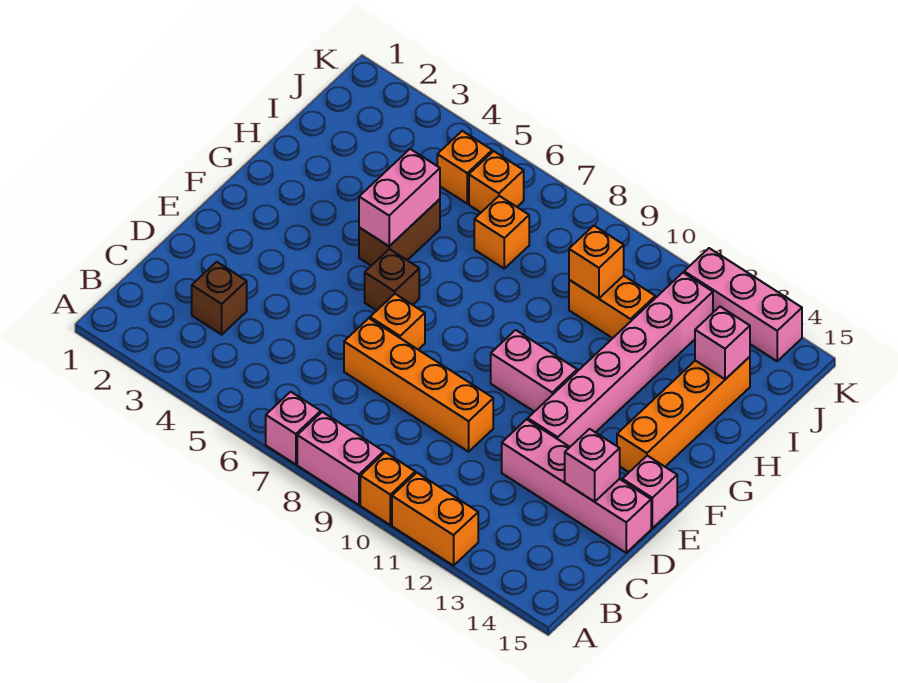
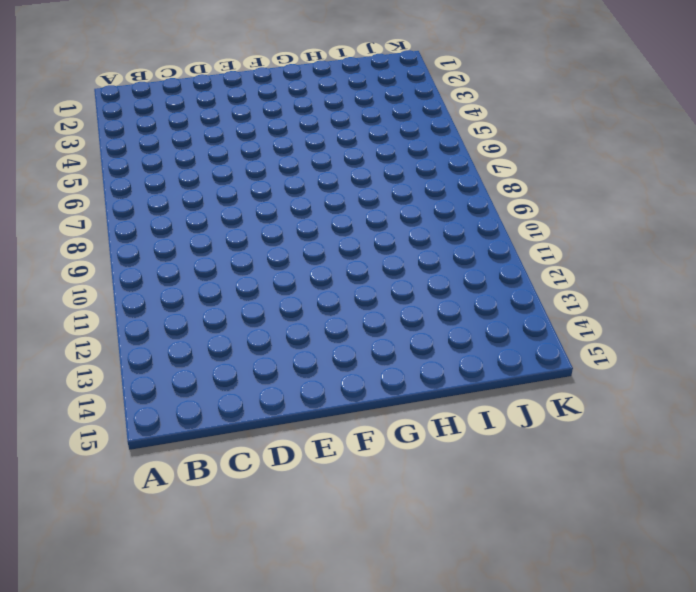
none -> pink 1x1 brick [266,392,321,464]
none -> pink 1x2 brick [297,412,384,505]
none -> orange 1x1 brick [360,452,415,525]

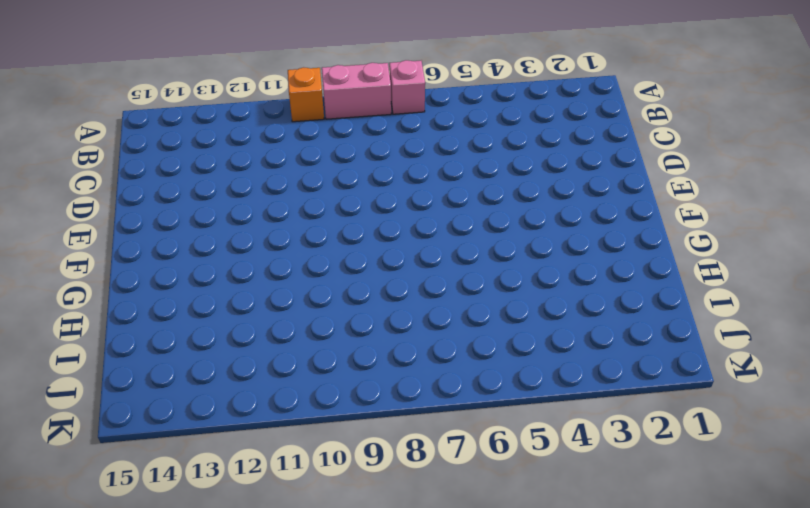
none -> orange 1x2 brick [392,473,478,566]
none -> brown 1x1 brick [192,262,247,335]
none -> orange 1x4 brick [344,318,493,452]

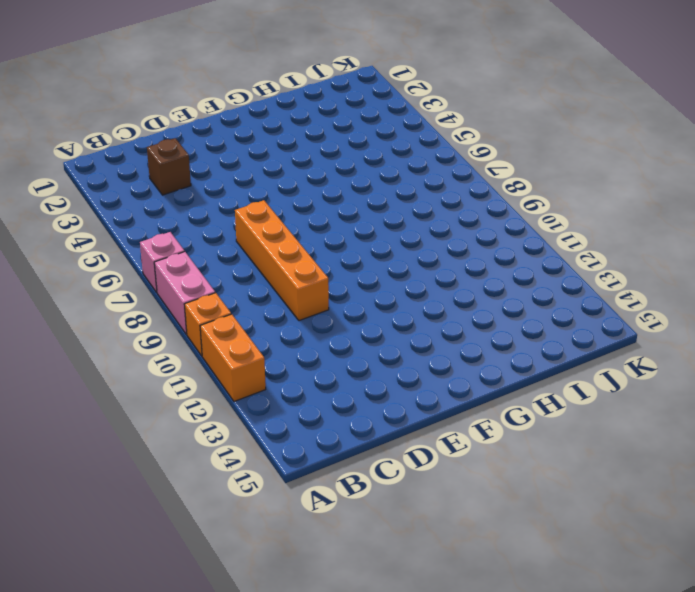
none -> pink 1x4 brick [502,419,651,553]
none -> orange 1x1 brick [370,294,425,350]
none -> pink 1x6 brick [528,273,713,447]

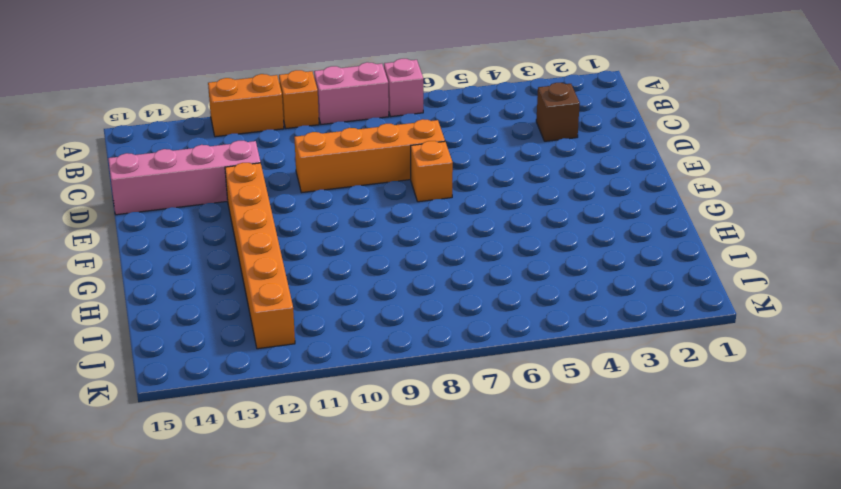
orange 1x6 brick [225,163,295,349] -> pink 1x6 brick [528,273,713,447]
none -> pink 1x1 brick [622,456,677,528]
none -> brown 1x1 brick [365,249,419,310]
none -> pink 1x2 brick [491,330,577,412]

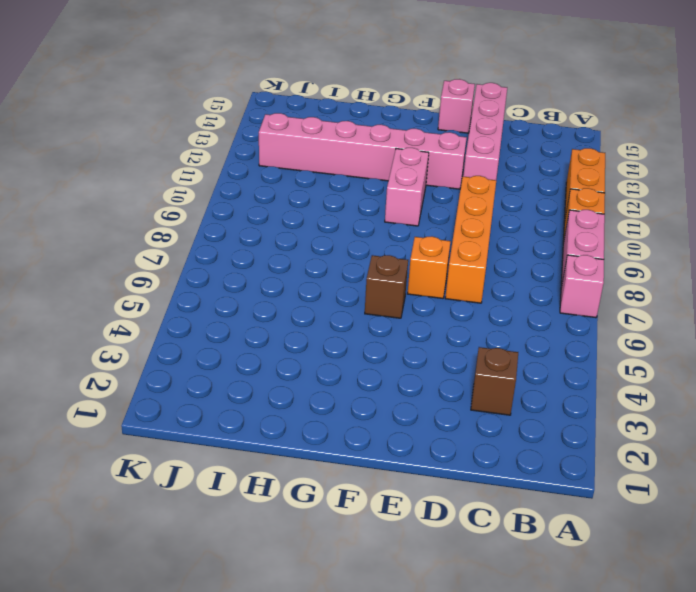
none -> orange 1x4 brick [617,357,750,472]
none -> brown 1x2 brick [359,199,440,266]
none -> orange 1x1 brick [474,196,529,268]

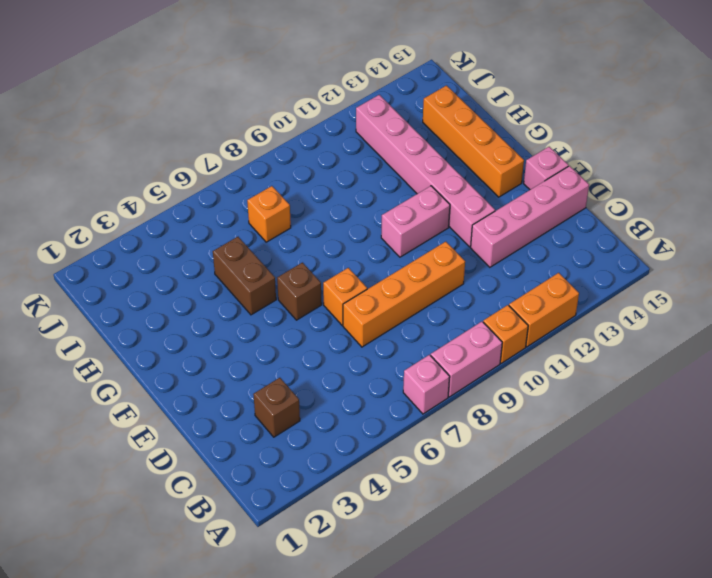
none -> orange 1x2 brick [569,276,655,338]
none -> orange 1x1 brick [437,131,492,204]
none -> orange 1x1 brick [469,151,524,212]

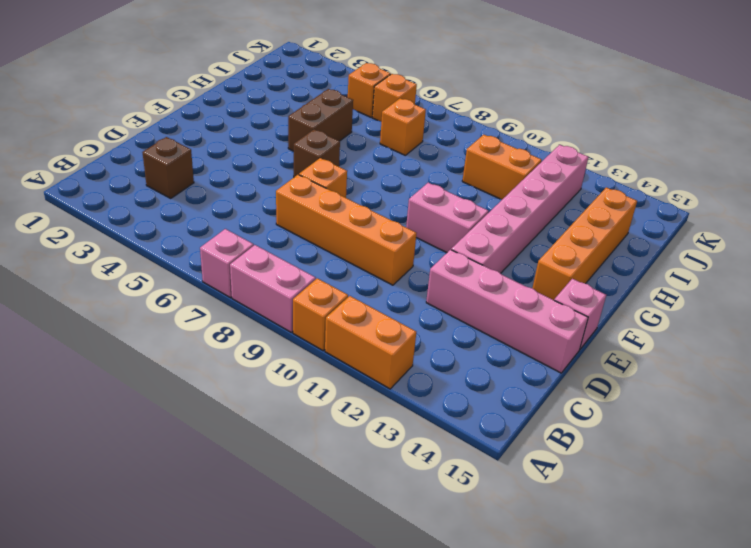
none -> pink 1x3 brick [684,248,802,361]
none -> pink 1x1 brick [565,429,620,502]
none -> pink 1x2 brick [359,149,440,246]

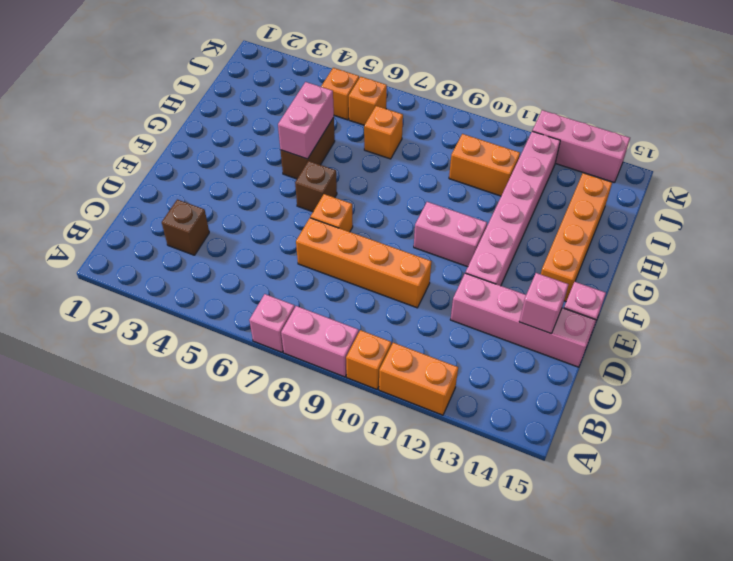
none -> orange 1x1 brick [569,226,624,298]
none -> pink 1x1 brick [695,307,750,379]

